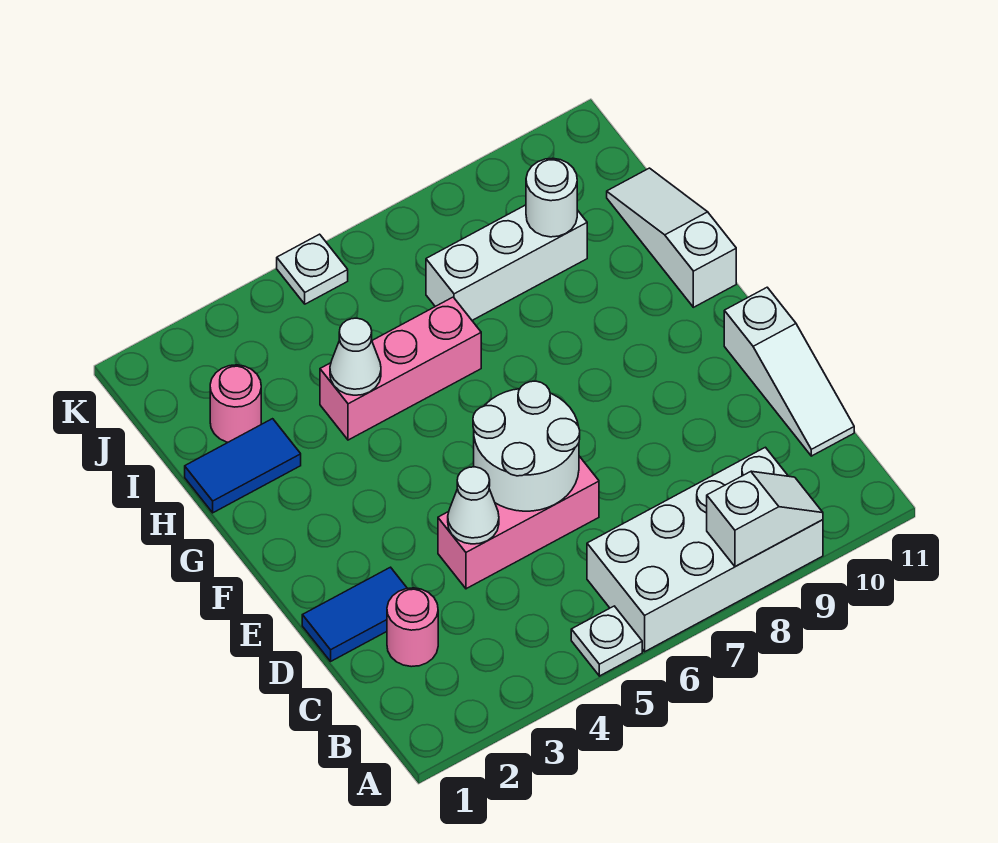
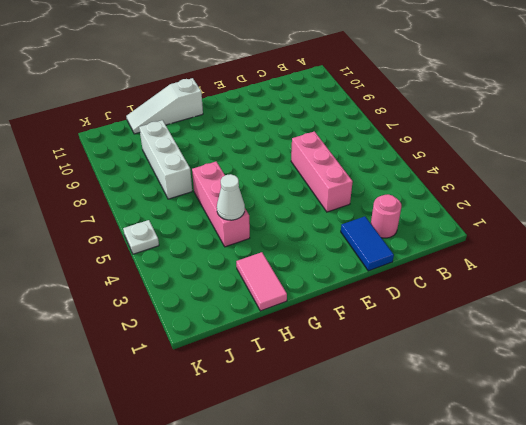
pink 1x2 tile [236,252,287,311] -> blue 1x2 tile [185,419,301,513]
none -> white 1x1 plate [571,606,642,676]
none -> white 2x4 brick [587,447,823,652]
none -> white 1x3 slope [724,287,854,456]

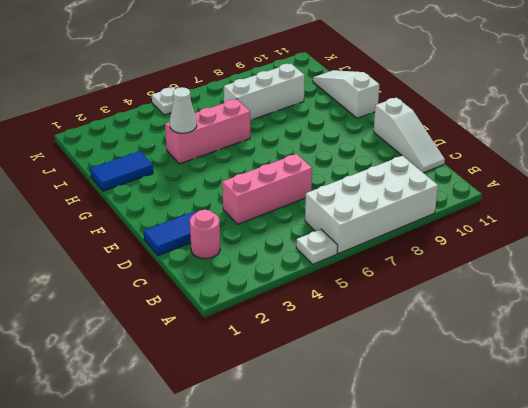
none -> pink 1x1 round brick [210,365,261,442]
none -> white 1x2 slope [707,471,823,567]
none -> white 1x1 cone [448,467,499,544]

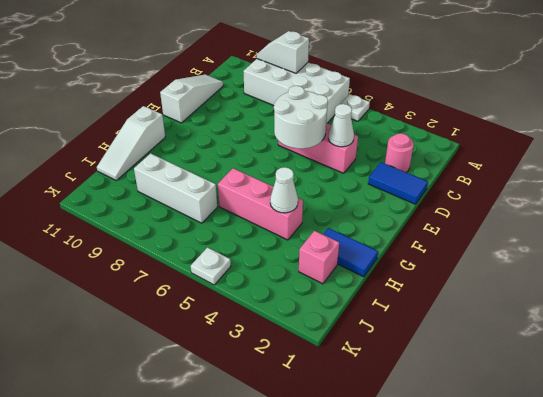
pink 1x1 brick [299,231,339,284] -> pink 1x1 round brick [210,365,261,442]
none -> white 1x1 round brick [526,158,577,237]

